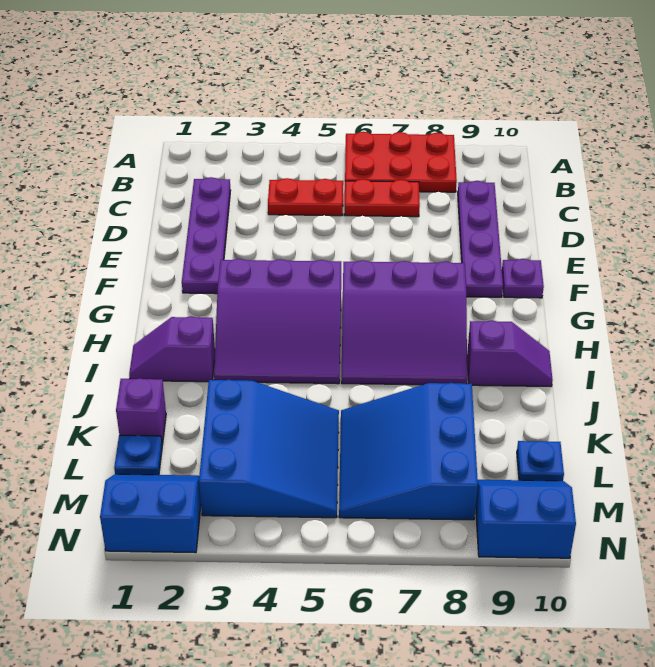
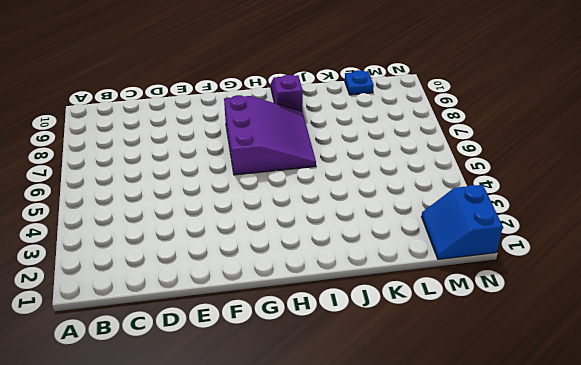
none -> red 2x3 plate [345,132,457,192]
none -> purple 1x4 plate [182,177,231,294]
none -> red 1x2 plate [268,178,343,216]

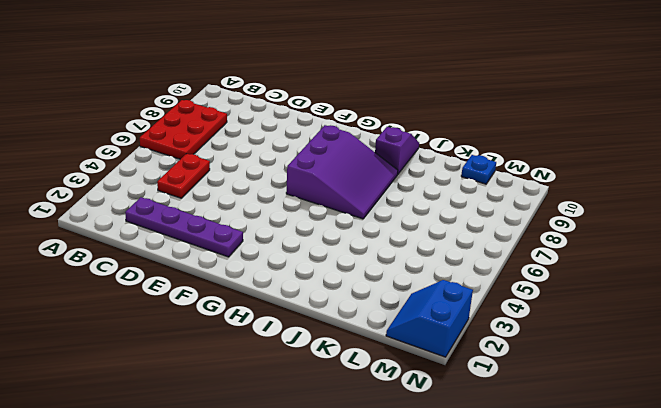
none -> red 1x2 plate [344,179,420,217]
none -> purple 1x4 plate [458,181,503,297]
none -> purple 1x1 plate [502,259,544,298]

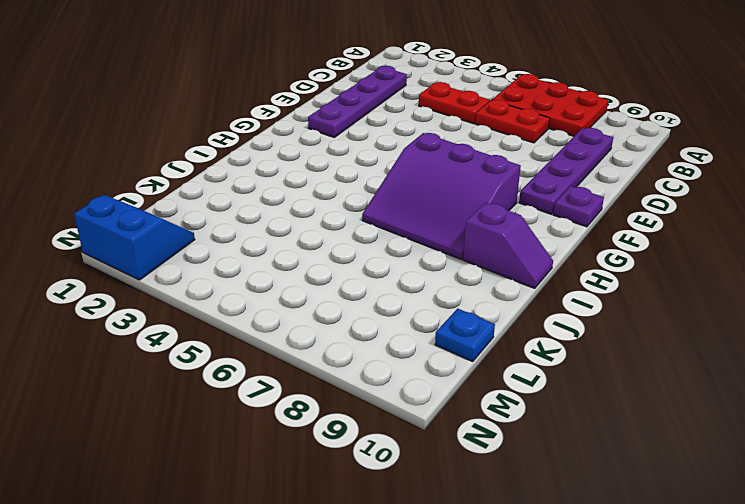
none -> purple 3x3 slope [214,259,341,384]
none -> purple 1x2 slope [129,316,215,382]
none -> purple 1x1 brick [116,378,166,445]

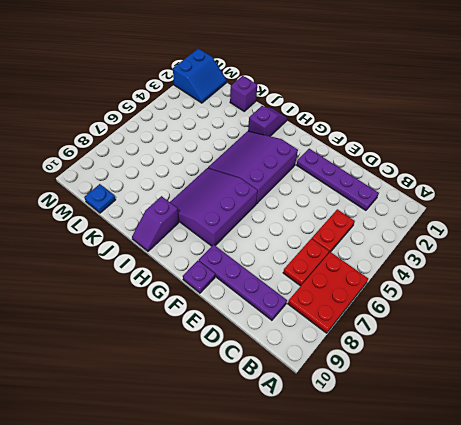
none -> blue 3x3 slope [199,380,339,518]
none -> blue 3x3 slope [339,383,478,520]
none -> blue 1x1 plate [114,435,162,475]

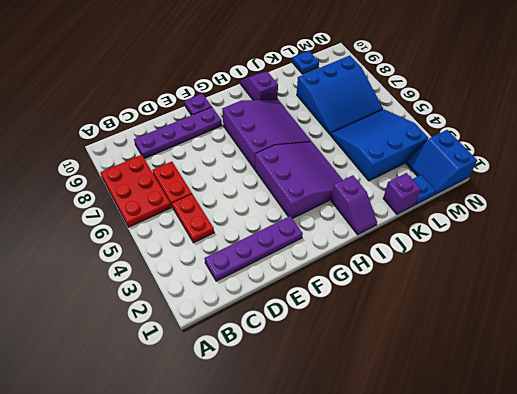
none -> blue 2x2 slope [476,480,576,558]

